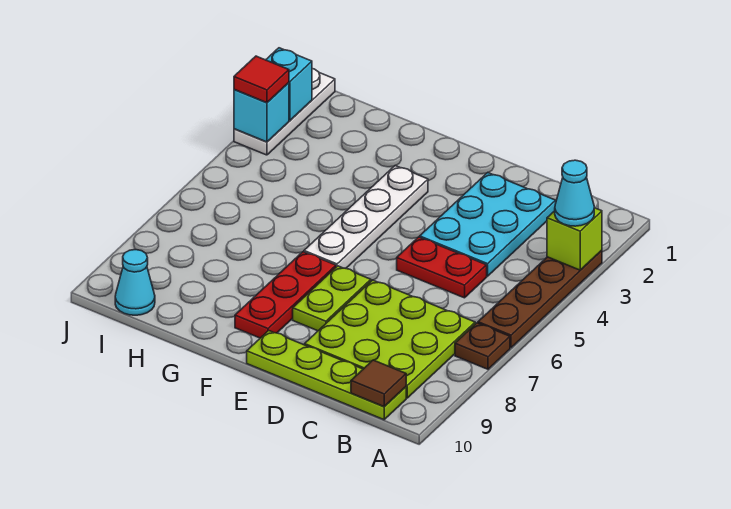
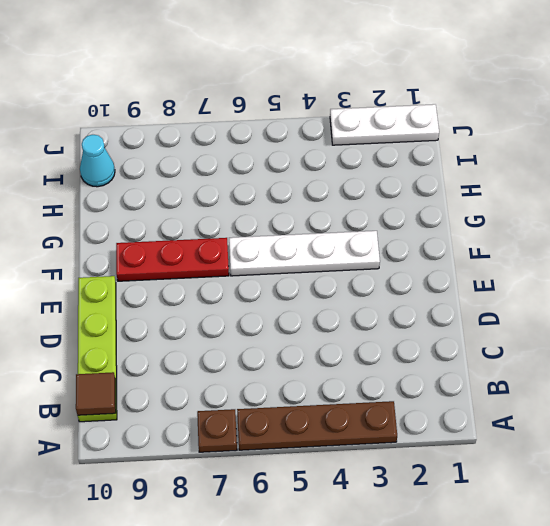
none -> lime 3x3 plate [305,280,475,398]
none -> cyan 2x3 plate [420,173,556,276]
none -> red 1x2 plate [397,237,487,298]

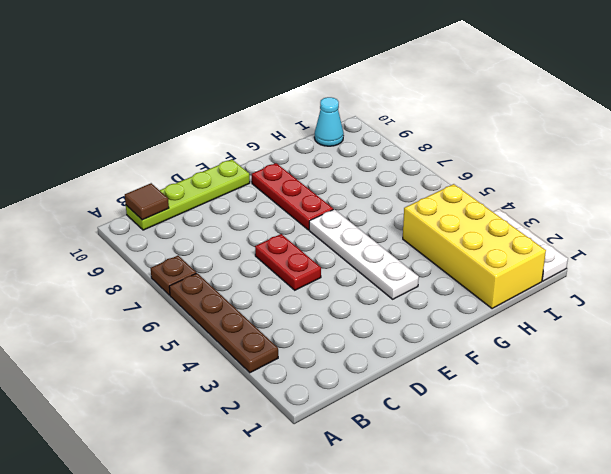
red 1x2 plate [255,234,321,290] -> red 1x2 plate turned to [397,237,487,298]
yellow 2x4 brick [403,184,546,309] -> none
none -> lime 3x3 plate [305,280,475,398]
none -> cyan 2x3 plate [420,173,556,276]
none -> lime 1x2 plate [293,266,371,331]

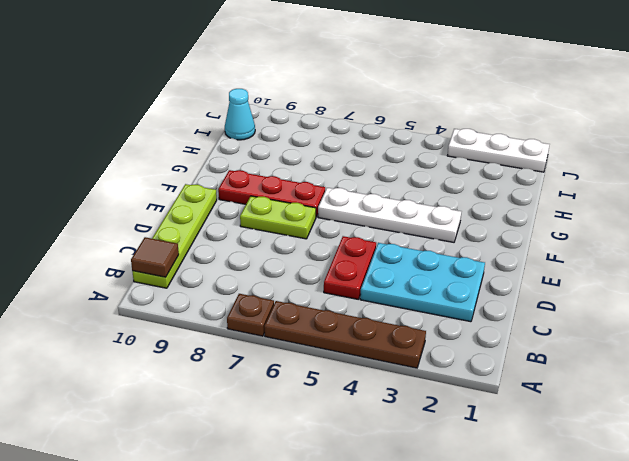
none -> lime 3x3 plate [305,280,475,398]
none -> lime 1x1 brick [547,208,602,270]
none -> cyan 1x1 brick [266,48,312,120]

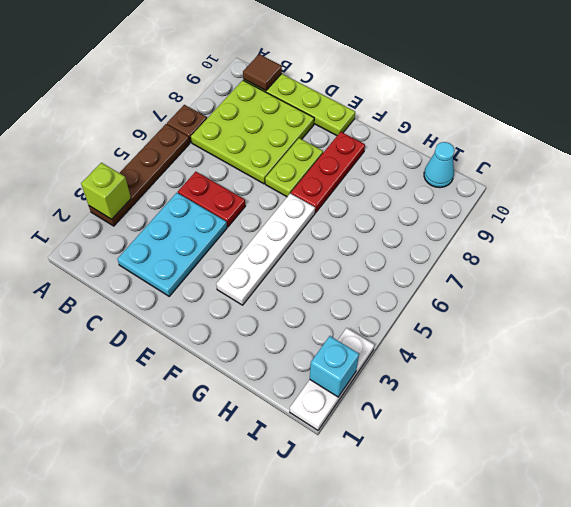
none -> cyan 1x1 brick [234,83,289,142]
none -> cyan 1x1 cone [555,160,594,226]
none -> red 1x1 tile [234,56,289,103]

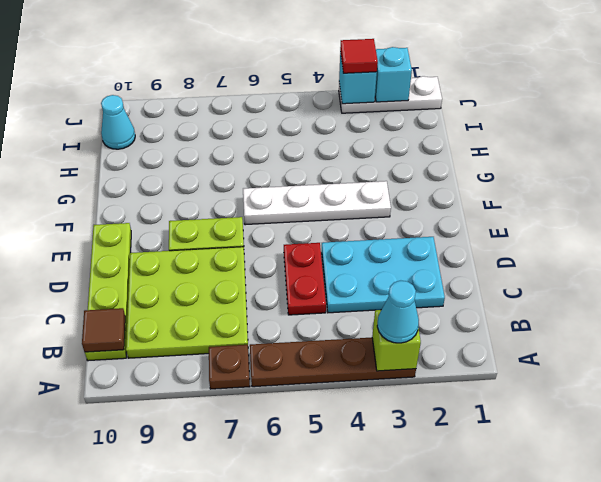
none -> red 1x3 plate [235,252,336,338]

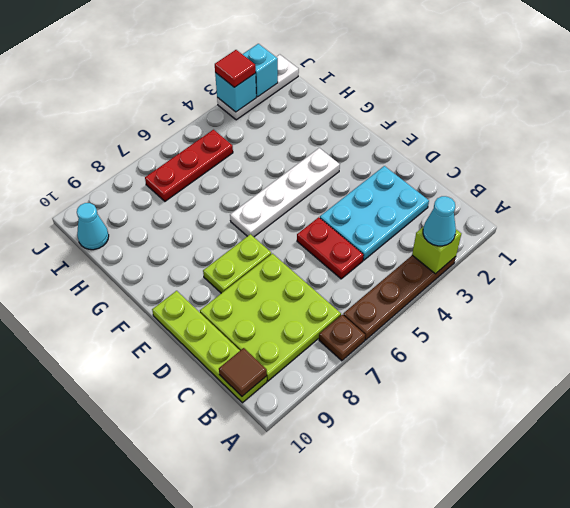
red 1x3 plate [145,130,233,201] -> red 1x3 plate moved to [235,252,336,338]

